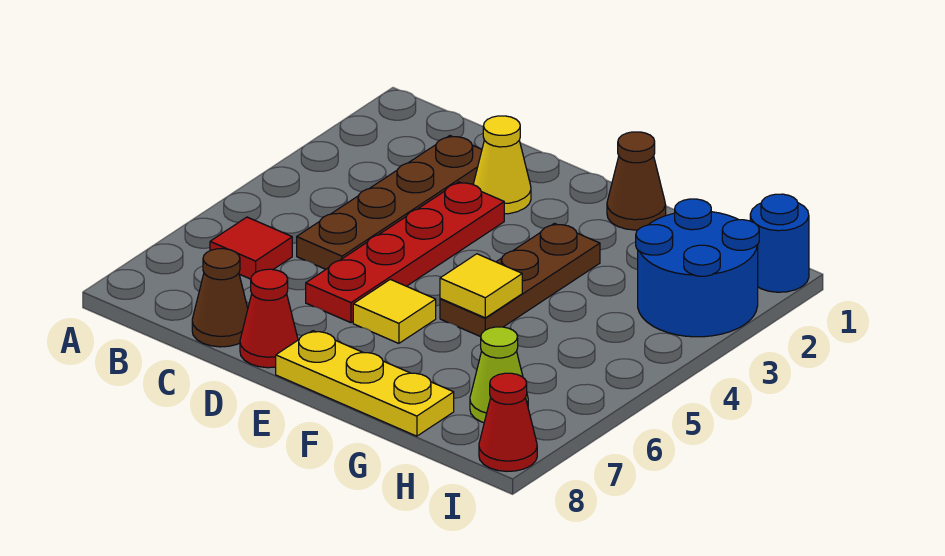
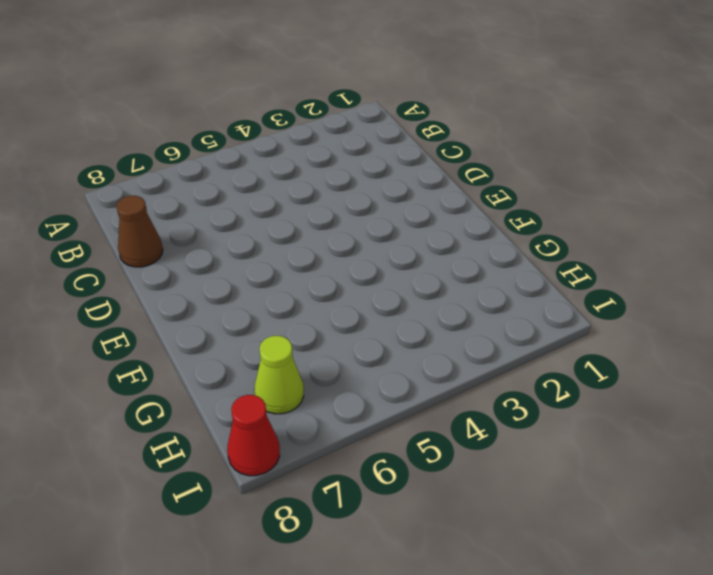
none -> red 1x1 tile [210,217,292,279]
none -> brown 1x4 plate [297,136,482,269]
none -> yellow 1x1 cone [473,116,531,214]

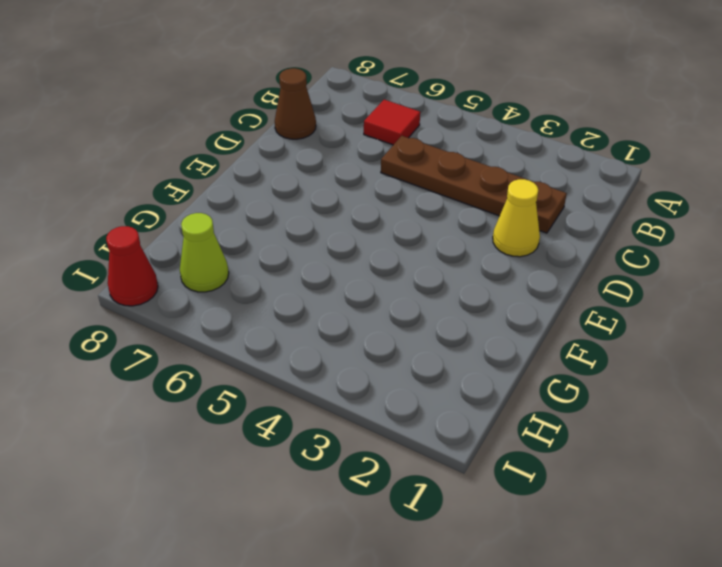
none -> red 1x4 plate [306,182,504,323]
none -> red 1x1 cone [240,269,298,368]
none -> yellow 1x1 tile [353,279,436,343]

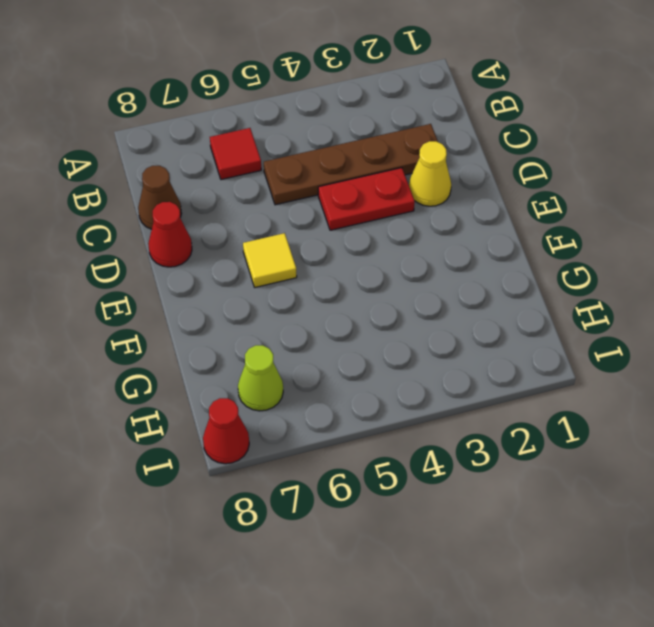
red 1x2 plate [318,168,415,230] -> red 1x4 plate [306,182,504,323]
none -> yellow 1x3 plate [276,331,454,436]
none -> brown 1x1 cone [607,132,666,230]
none -> brown 1x3 plate [440,223,600,337]

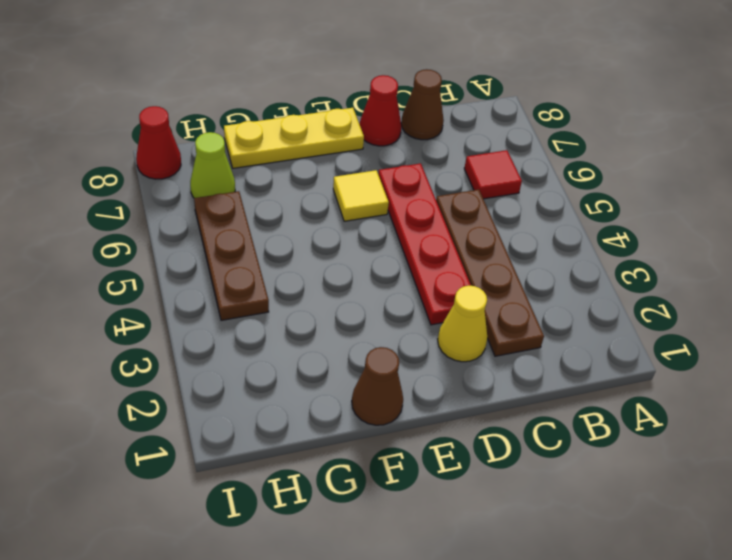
brown 1x3 plate [194,191,269,320] -> brown 1x3 plate moved to [440,223,600,337]
none -> blue 2x2 round brick [636,199,759,337]
none -> blue 1x1 round brick [750,194,809,292]
none -> yellow 1x1 tile [440,254,522,318]

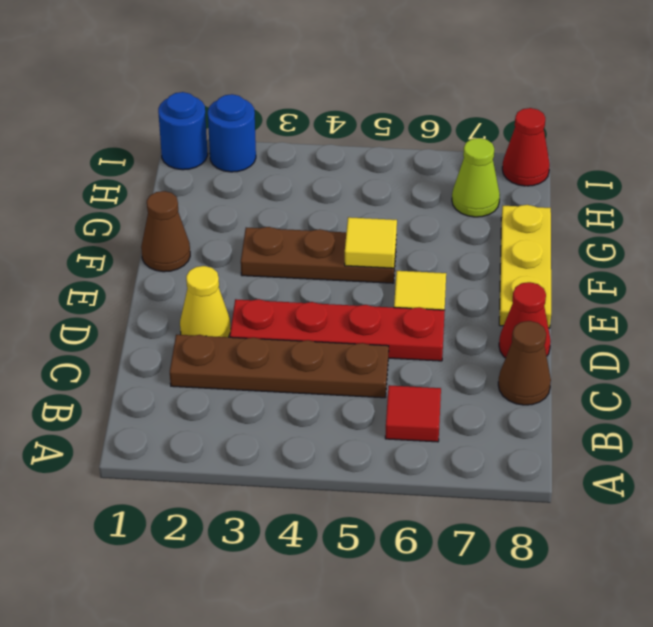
blue 1x1 round brick [208,94,256,172] -> blue 2x2 round brick [636,199,759,337]

